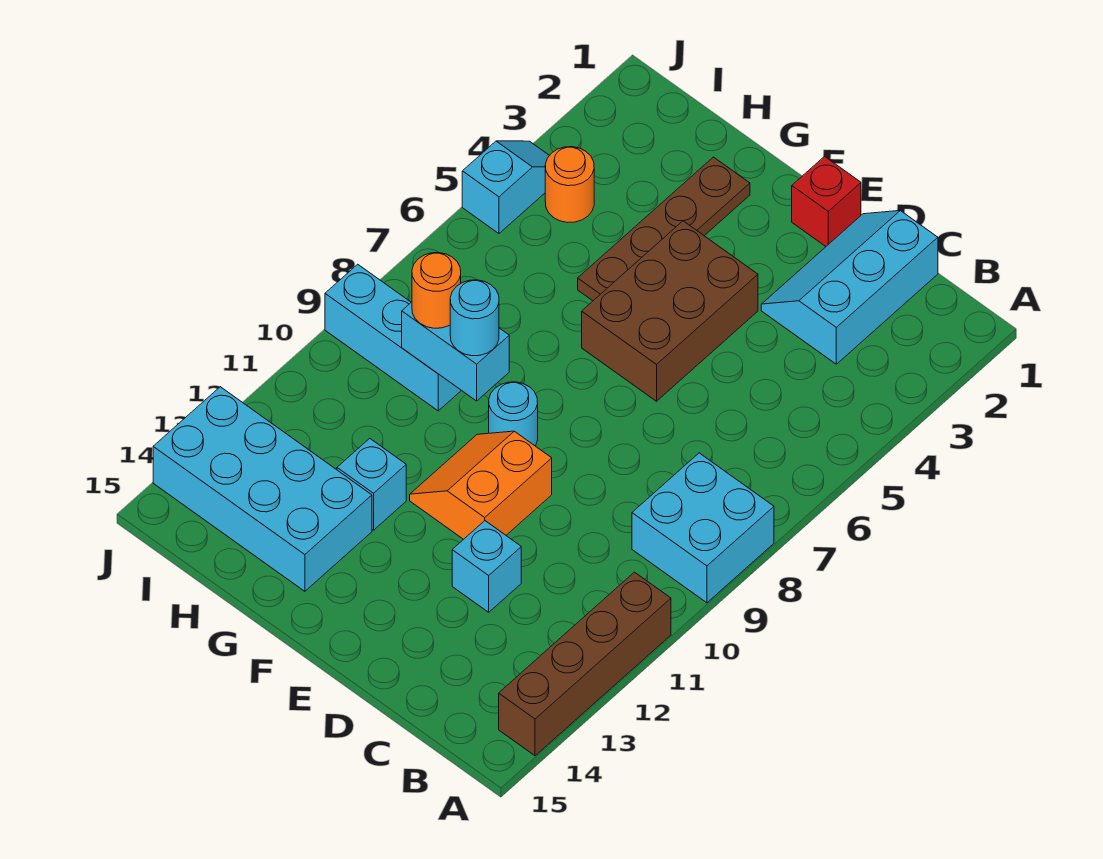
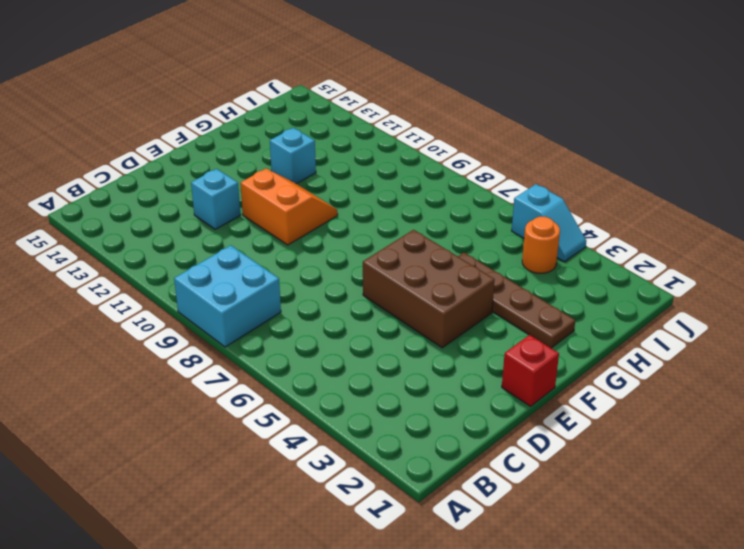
none -> brown 1x4 brick [499,572,671,756]
none -> cyan 2x3 slope [761,211,938,364]
none -> cyan 1x1 round brick [489,382,538,446]

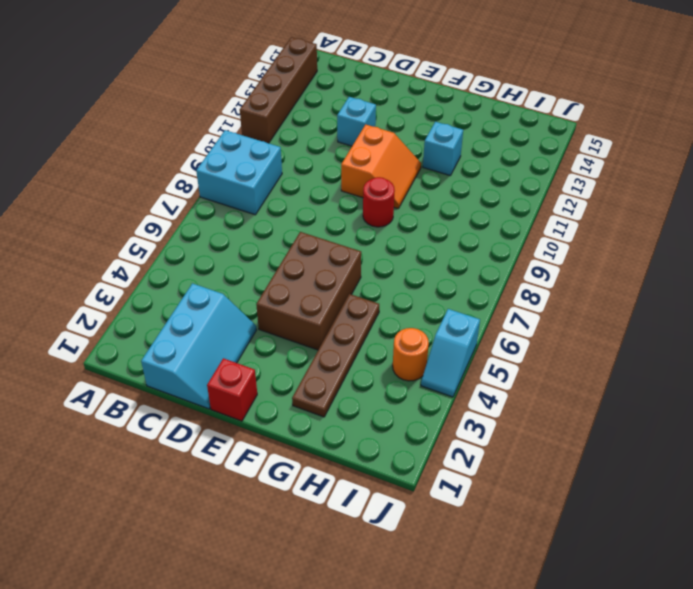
red 1x1 round brick [363,177,395,227] -> cyan 1x1 round brick [489,382,538,446]
none -> cyan 2x4 brick [153,387,372,591]
none -> cyan 1x3 brick [325,264,461,411]
none -> cyan 1x2 brick [402,302,509,401]

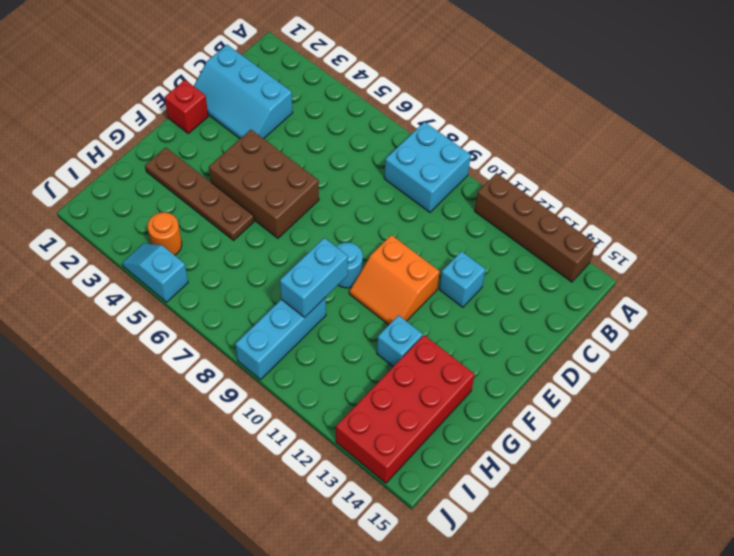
red 2x4 brick [336,335,475,483] -> cyan 2x4 brick [153,387,372,591]
none -> cyan 1x1 round brick [450,280,499,356]
none -> orange 1x1 round brick [412,253,461,328]

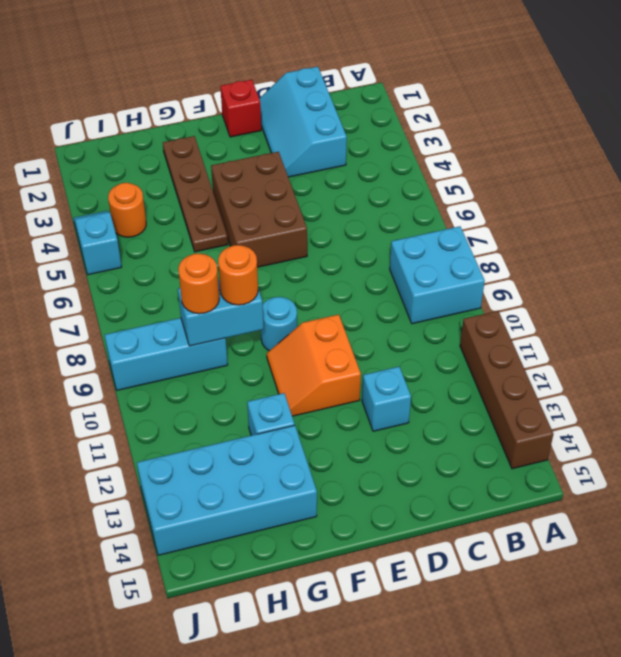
orange 1x1 round brick [218,245,258,305] -> cyan 1x1 round brick [450,280,499,356]

